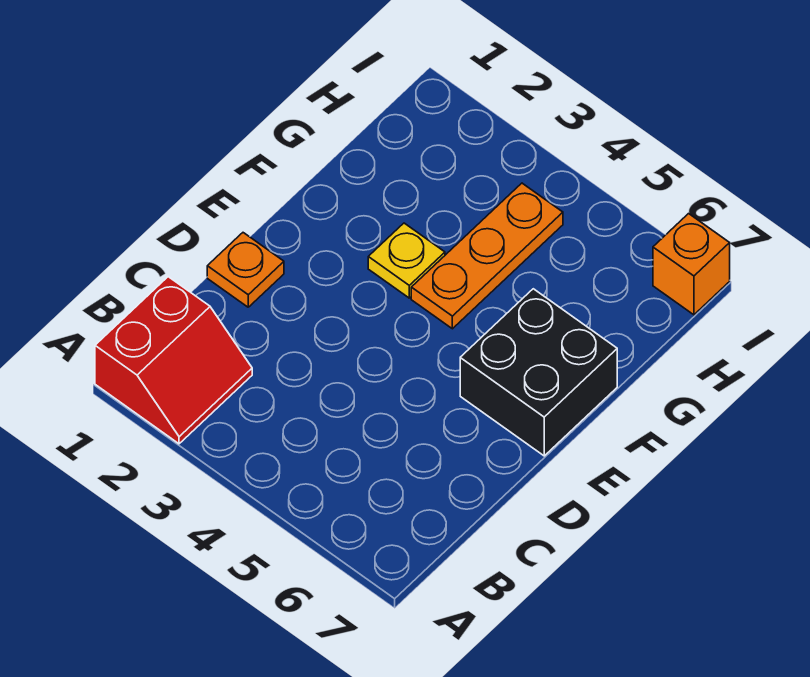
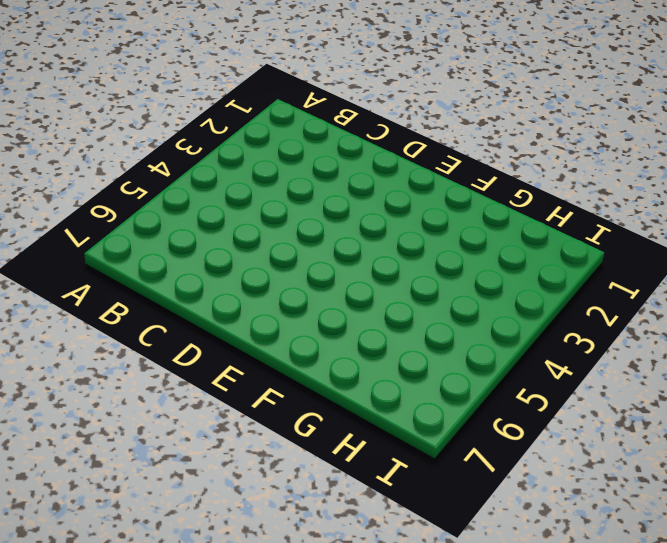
none -> red 2x2 slope [95,277,252,444]
none -> orange 1x1 plate [207,233,284,307]

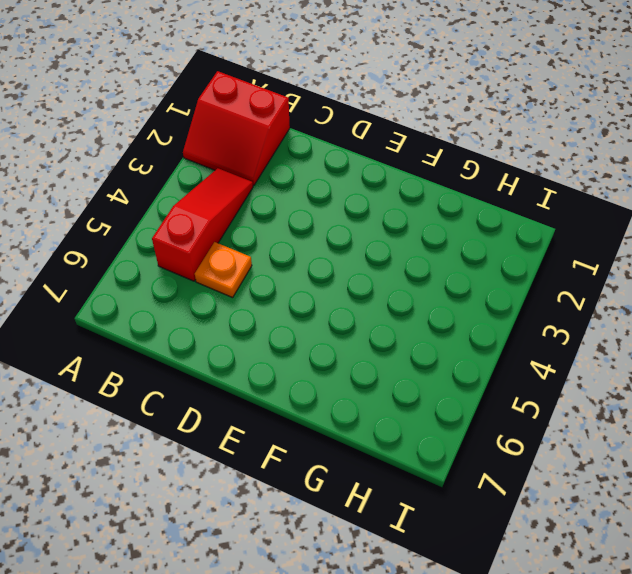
red 1x3 slope [152,168,253,281] -> none
orange 1x1 plate [195,242,252,298] -> orange 1x1 plate moved to [207,233,284,307]
none -> black 2x2 brick [460,289,617,456]
none -> yellow 1x1 plate [368,223,445,298]

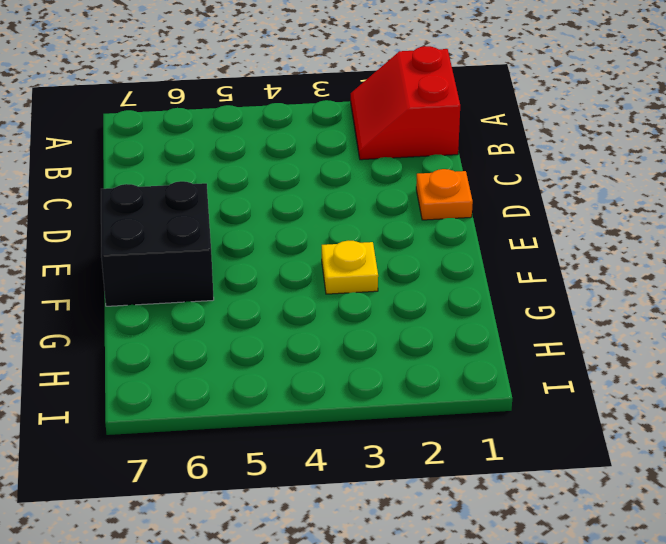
none -> orange 1x3 plate [411,183,563,329]
none -> orange 1x1 brick [653,214,730,315]

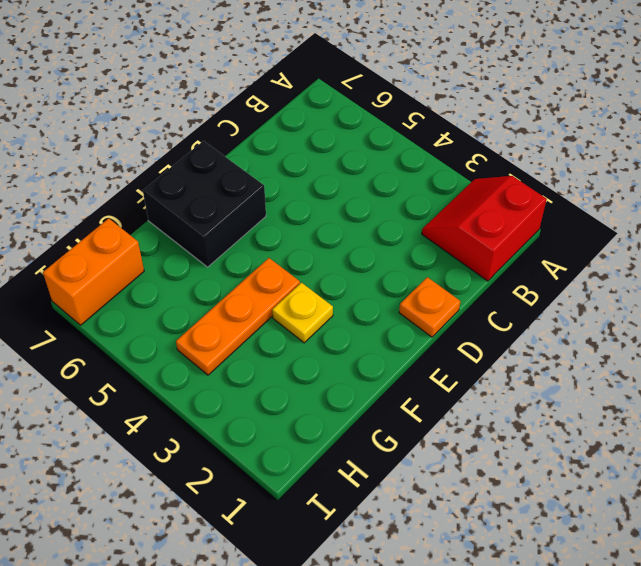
orange 1x2 brick [43,218,144,325] -> orange 1x1 brick [653,214,730,315]

